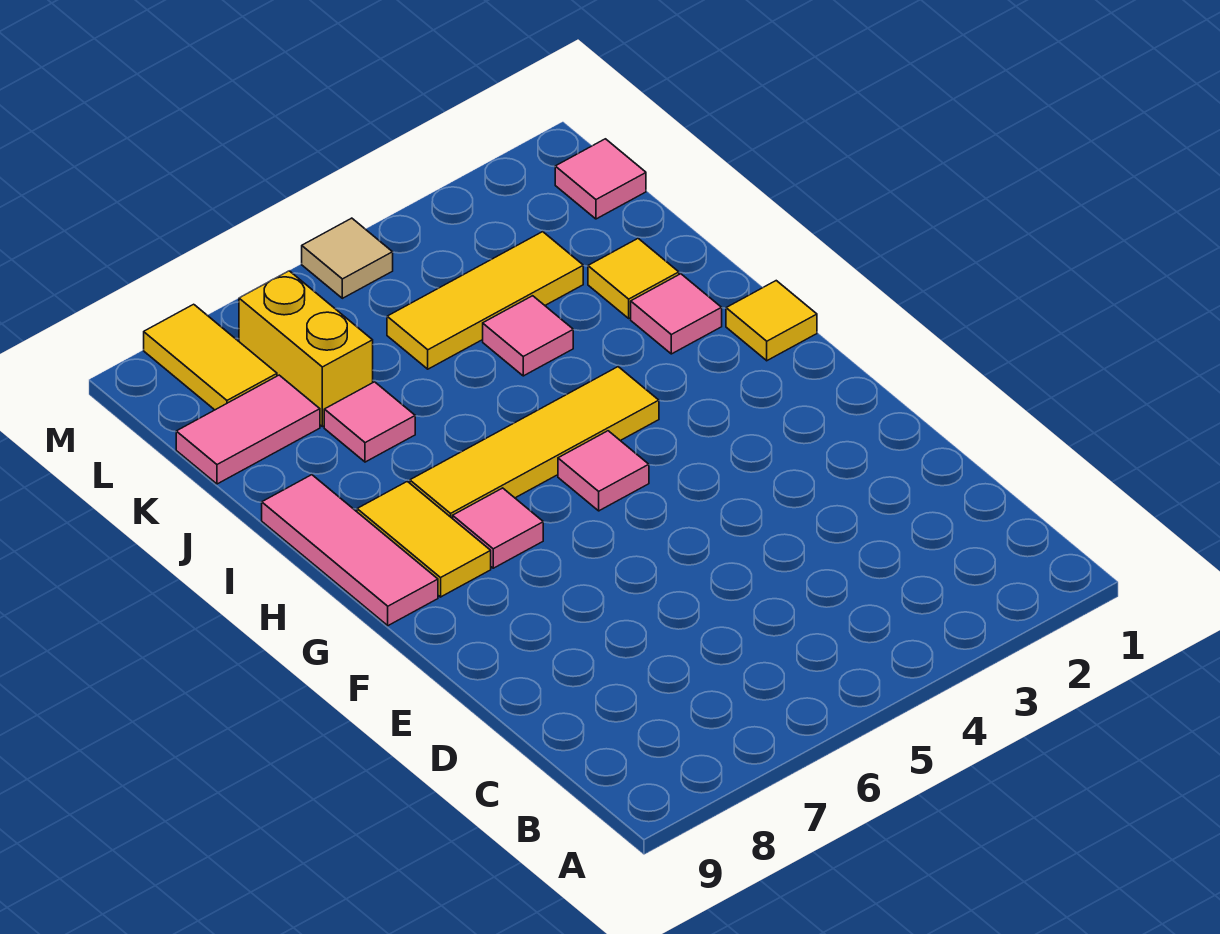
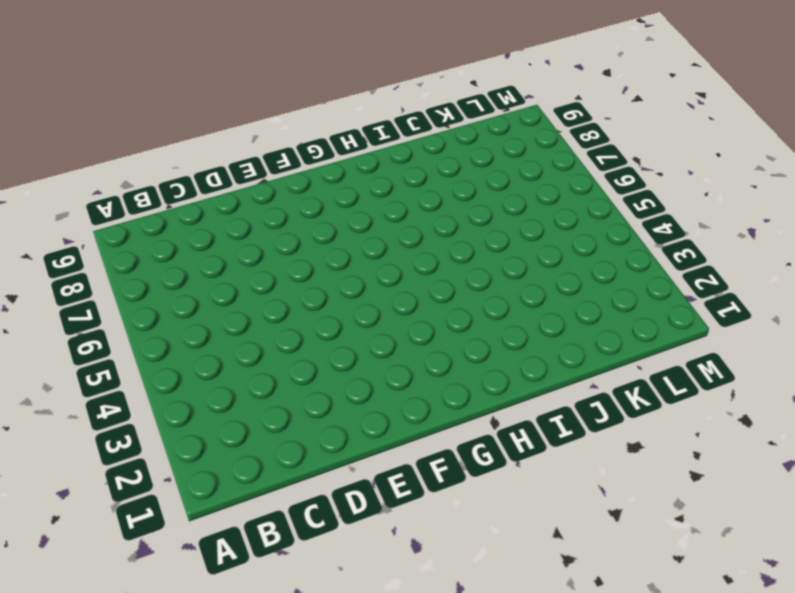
none -> pink 1x1 tile [558,431,649,511]
none -> pink 1x1 tile [453,488,543,568]
none -> yellow 1x2 tile [357,481,491,597]

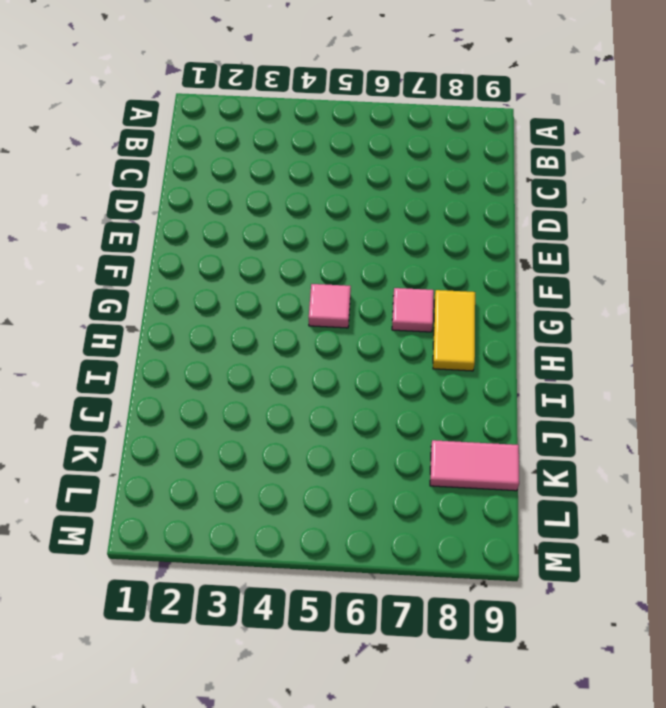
none -> pink 1x3 tile [262,475,438,626]
none -> yellow 1x1 tile [726,281,817,361]
none -> yellow 1x4 tile [410,367,659,519]

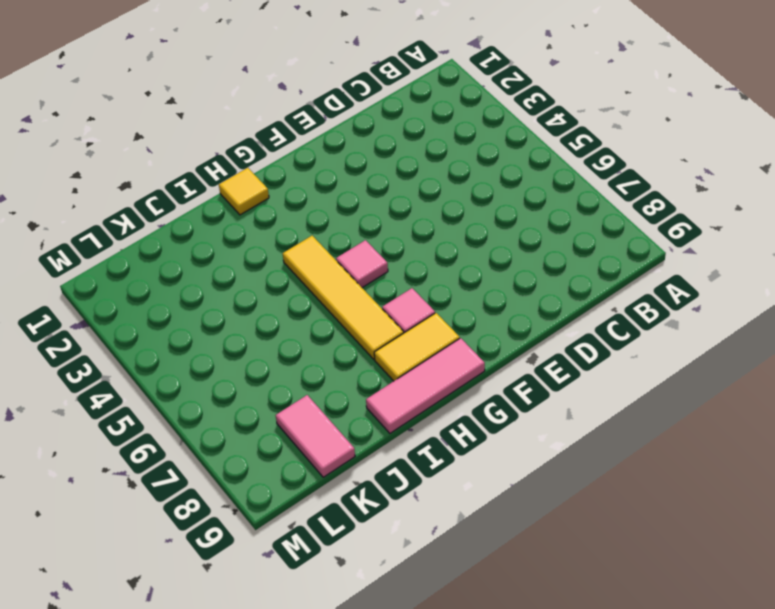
none -> pink 1x1 tile [631,274,722,354]
none -> yellow 1x1 tile [588,239,679,318]
none -> pink 1x1 tile [483,296,573,376]

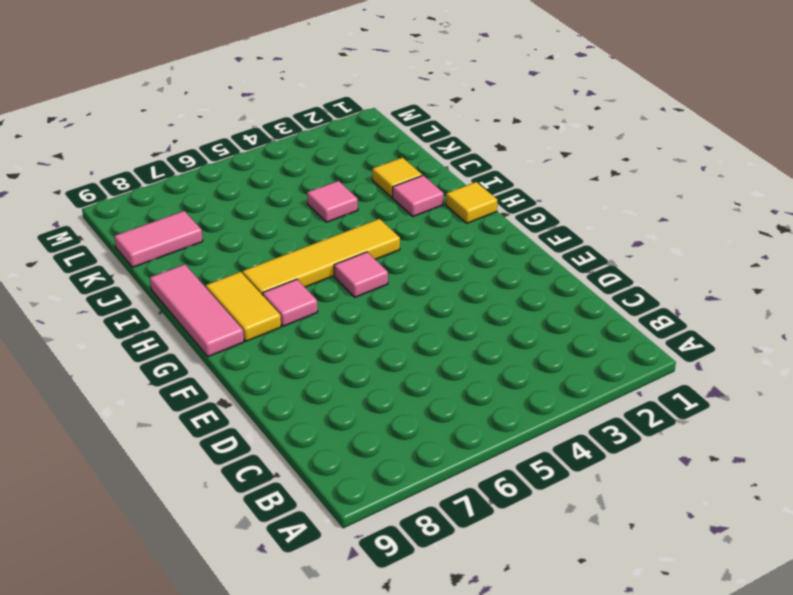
none -> pink 1x1 tile [324,382,415,462]
none -> yellow 1x3 tile [387,232,583,369]
none -> yellow 1x2 brick [239,271,373,427]

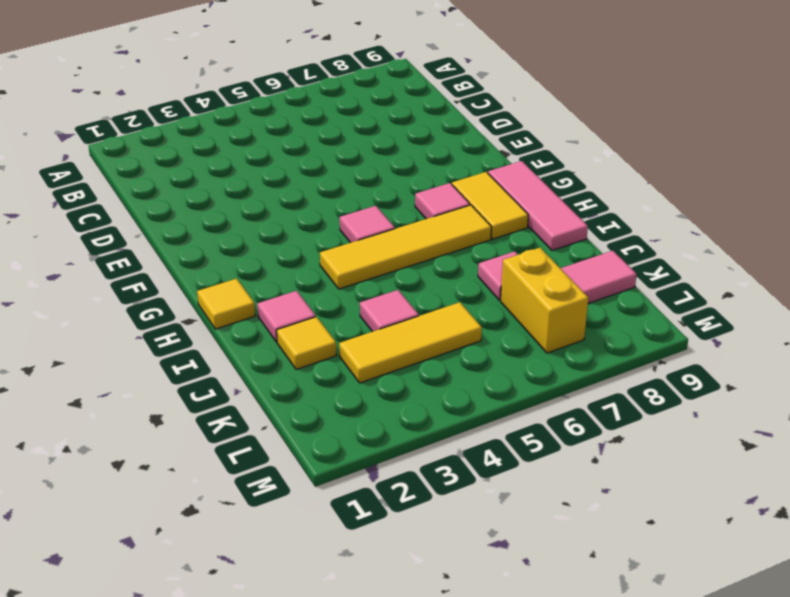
none -> pink 1x1 tile [555,139,646,219]
none -> yellow 1x2 tile [144,304,277,410]
none -> tan 1x1 tile [302,218,393,298]

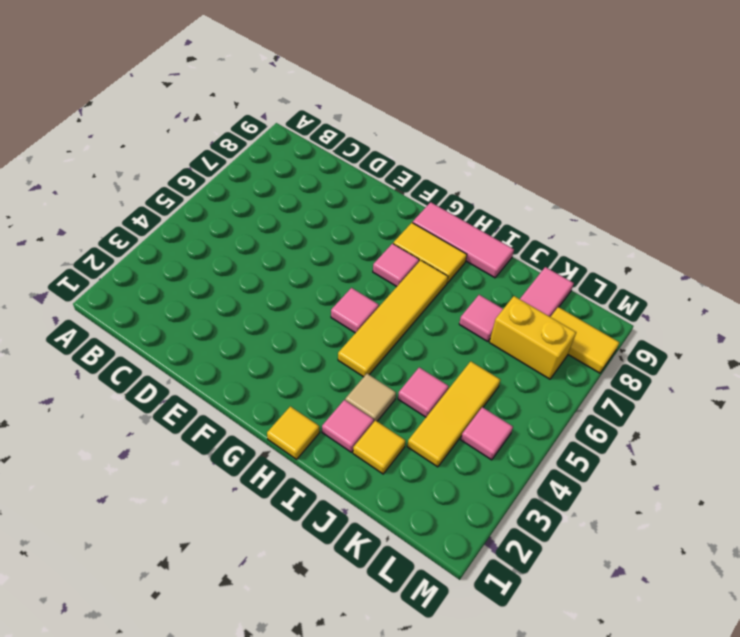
tan 1x1 tile [345,374,396,421] -> tan 1x1 tile moved to [302,218,393,298]
pink 1x1 tile [461,407,513,460] -> pink 1x1 tile moved to [555,139,646,219]

